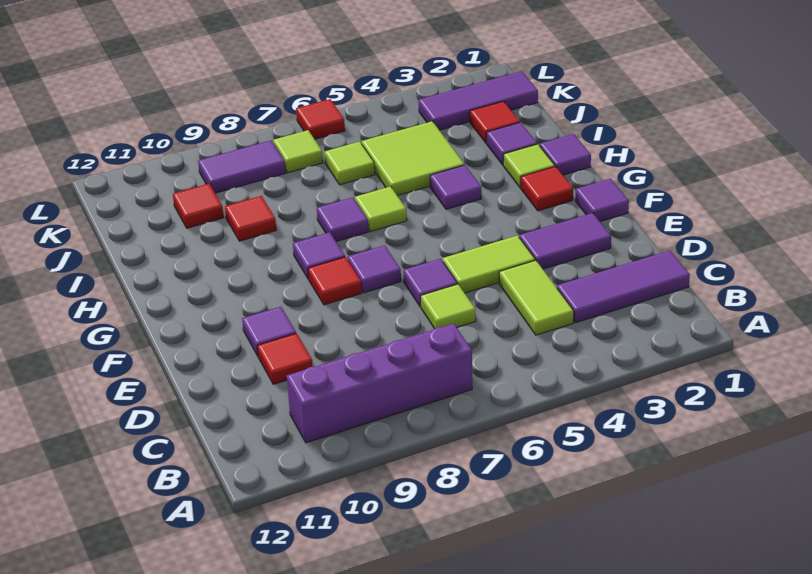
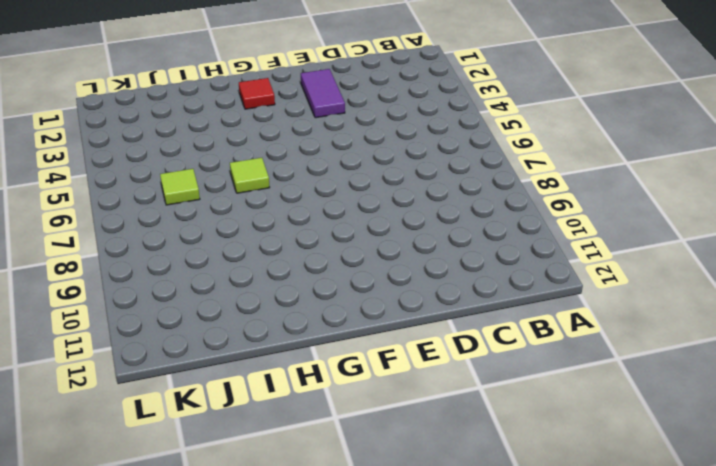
none -> purple 1x4 brick [287,324,472,443]
none -> purple 1x3 tile [557,250,690,323]
none -> lime 1x2 tile [499,260,574,335]

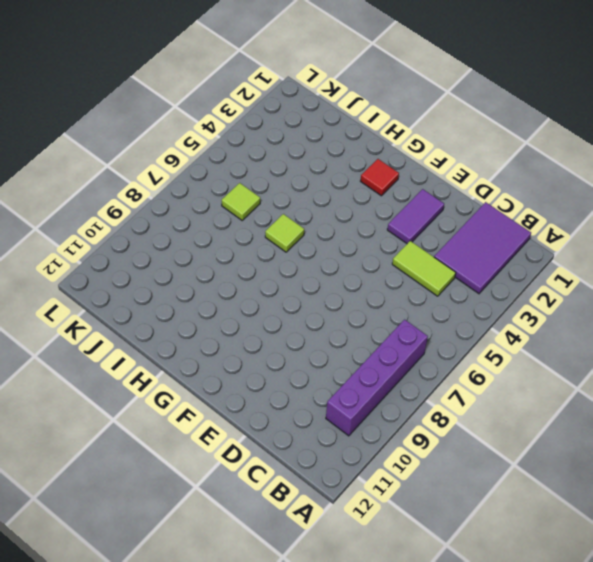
purple 2x3 tile [434,202,531,294] -> purple 1x3 tile [557,250,690,323]
none -> lime 1x1 tile [421,284,476,329]
none -> red 1x1 tile [257,333,313,384]
none -> lime 1x2 tile [443,236,535,293]

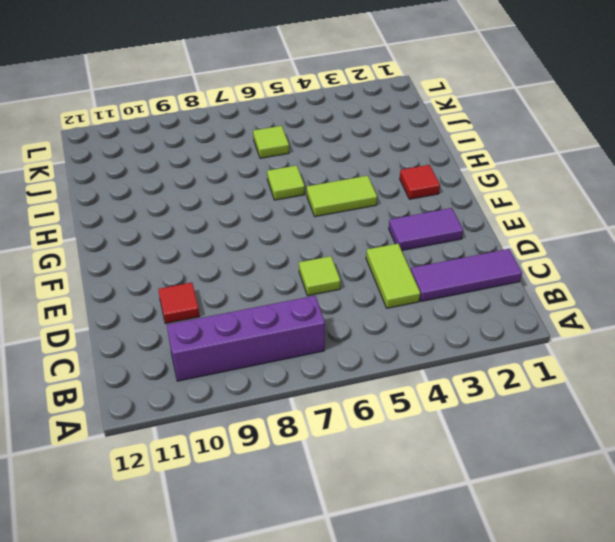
lime 1x2 tile [307,176,377,217] -> lime 1x2 tile moved to [443,236,535,293]
none -> purple 1x1 tile [403,259,457,307]
none -> purple 1x1 tile [242,307,296,356]
none -> purple 1x1 tile [575,179,629,221]

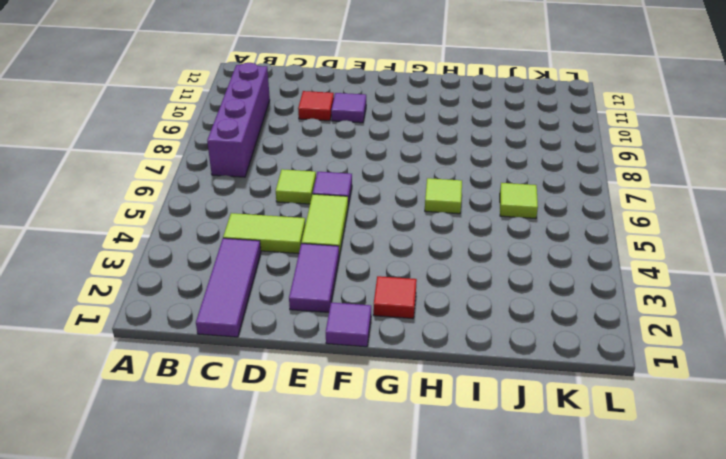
none -> purple 1x1 tile [348,245,401,293]
none -> red 1x1 tile [308,257,362,305]
none -> purple 1x1 tile [293,232,345,279]

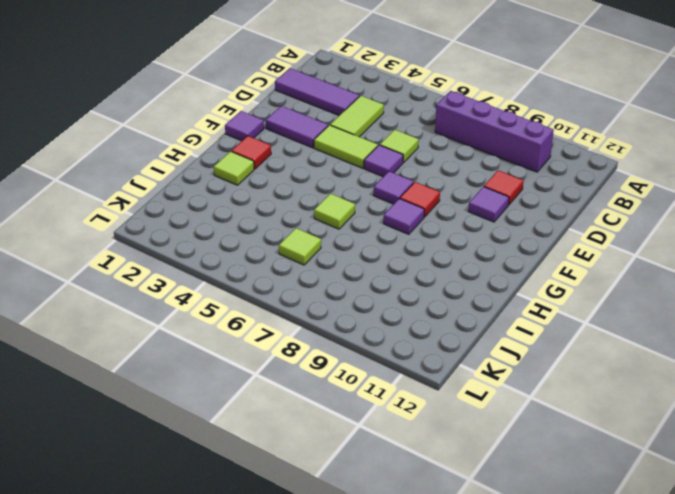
none -> purple 1x1 tile [540,134,591,175]
none -> purple 1x1 tile [430,165,481,209]
none -> purple 1x1 tile [317,197,368,242]

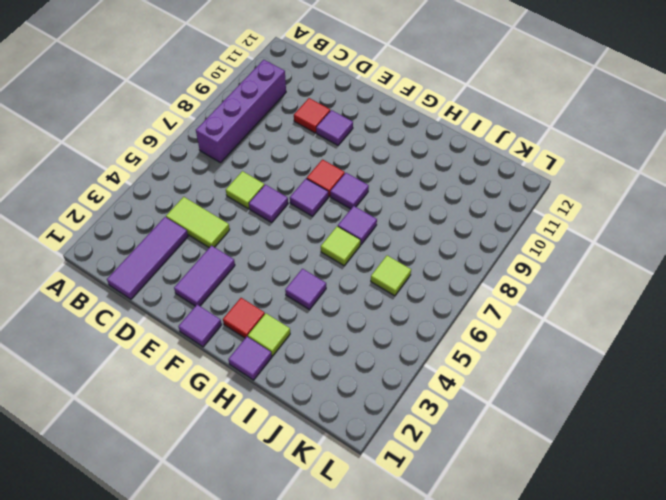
none -> lime 1x2 tile [443,236,535,293]
none -> purple 1x1 tile [487,123,537,165]
none -> lime 2x2 tile [362,121,464,196]

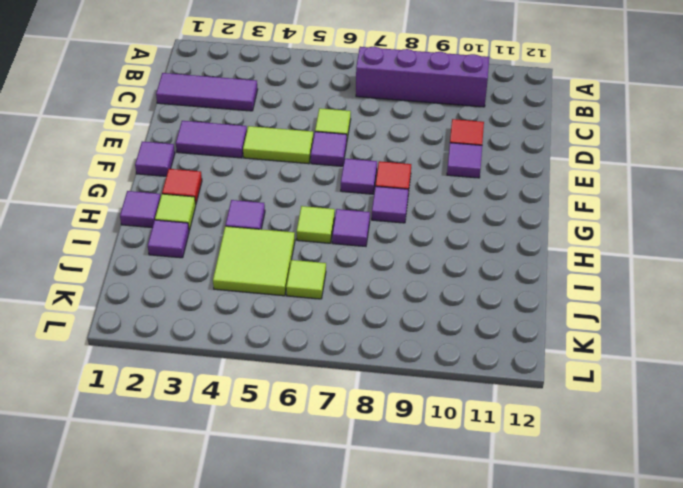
none -> lime 1x2 tile [499,260,574,335]
none -> red 1x1 tile [225,196,276,241]
none -> red 1x1 tile [470,101,520,143]

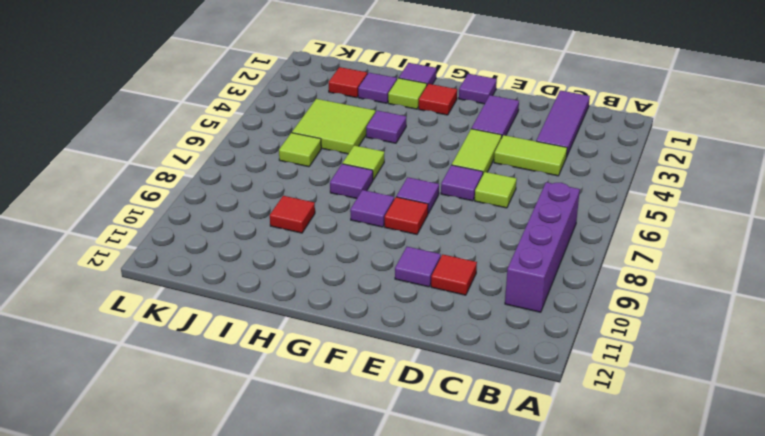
none -> red 1x1 tile [173,184,224,228]
none -> purple 1x3 tile [419,71,538,130]
none -> lime 1x1 tile [273,130,323,173]

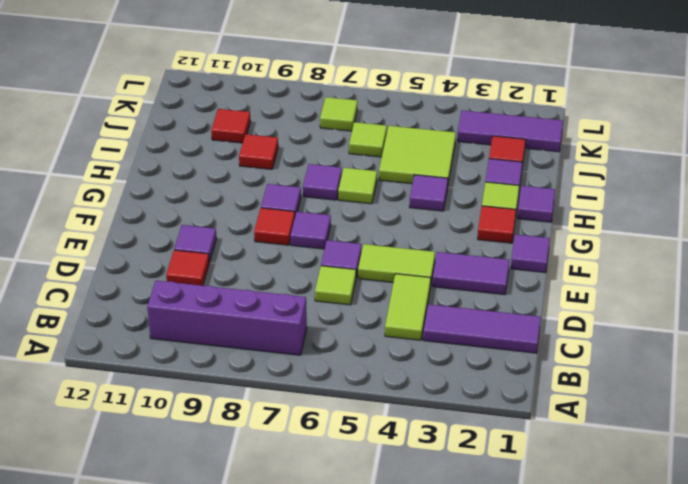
none -> purple 1x2 tile [198,140,286,193]
none -> red 1x1 tile [296,99,345,139]

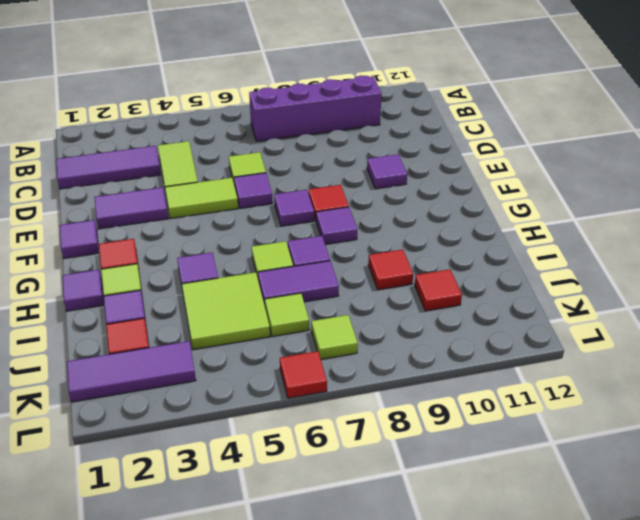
purple 1x2 tile [258,261,339,305] -> purple 1x2 tile moved to [198,140,286,193]
none -> red 1x1 tile [257,333,313,384]

